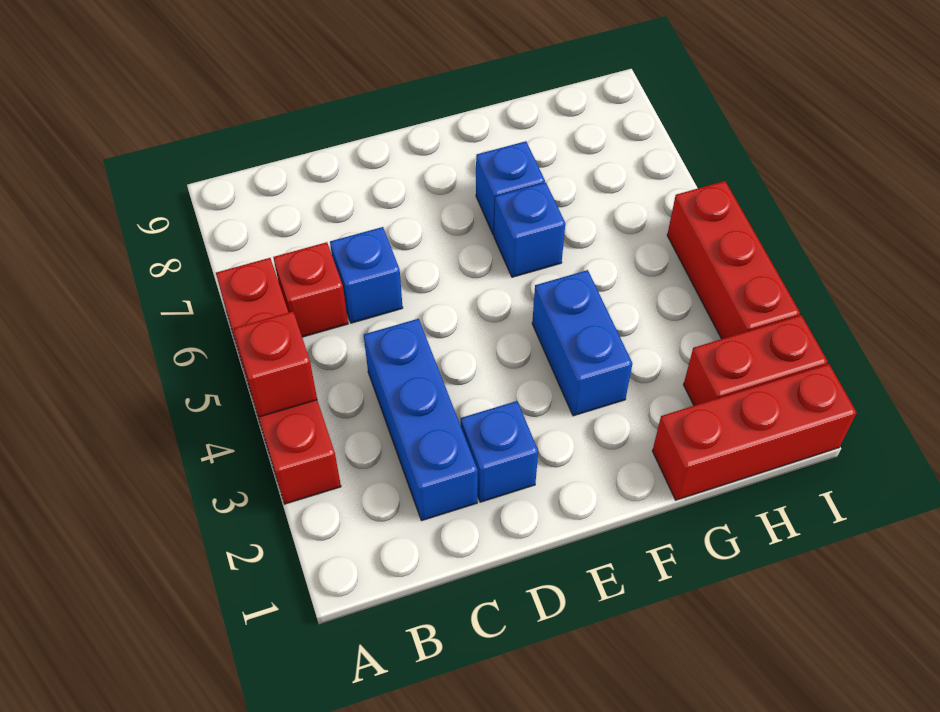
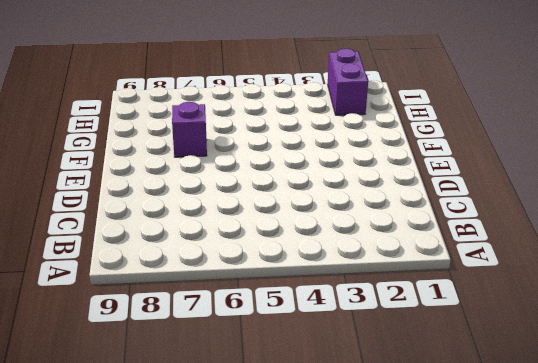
purple 1x1 brick [172,102,207,157] -> blue 1x1 brick [476,141,545,235]
purple 1x2 brick [328,49,368,115] -> red 1x2 brick [684,315,828,406]
none -> red 1x4 brick [216,258,341,504]
none -> red 1x1 brick [273,242,348,337]
none -> blue 1x3 brick [364,319,478,521]

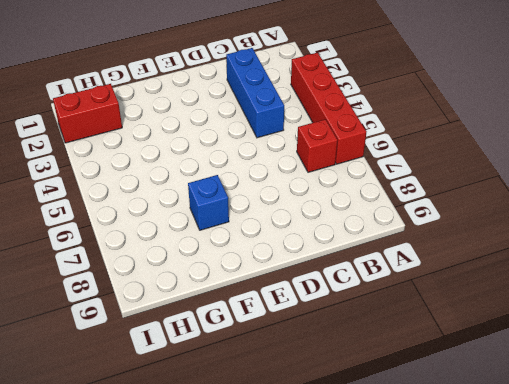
none -> blue 1x1 brick [330,227,403,323]
none -> blue 1x1 brick [461,401,538,502]
none -> blue 1x2 brick [532,270,632,416]

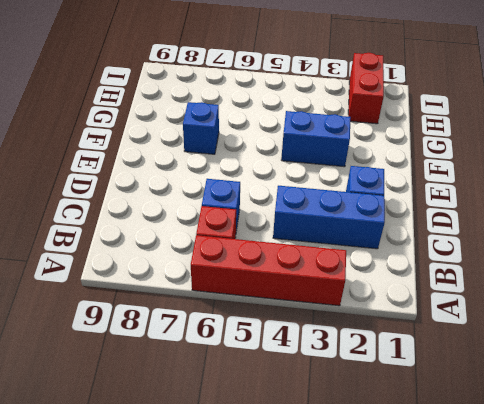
none -> blue 1x1 brick [494,182,565,277]
none -> red 1x3 brick [653,364,857,500]
none -> red 1x3 brick [667,181,800,339]

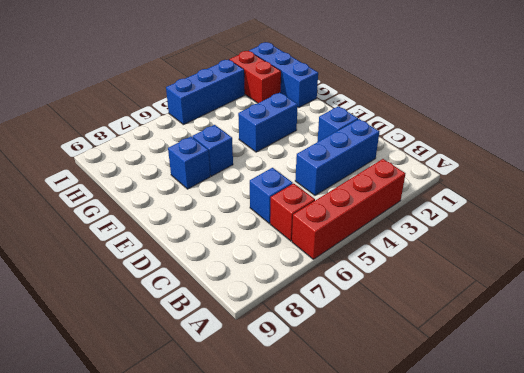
blue 1x3 brick [249,42,318,107] -> red 1x3 brick [653,364,857,500]
blue 1x3 brick [166,60,245,125] -> red 1x3 brick [667,181,800,339]
none -> red 1x1 brick [234,312,317,417]

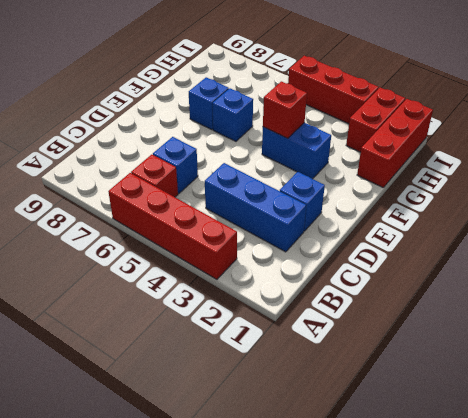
red 1x1 brick [263,81,307,138] -> red 1x1 brick moved to [234,312,317,417]

